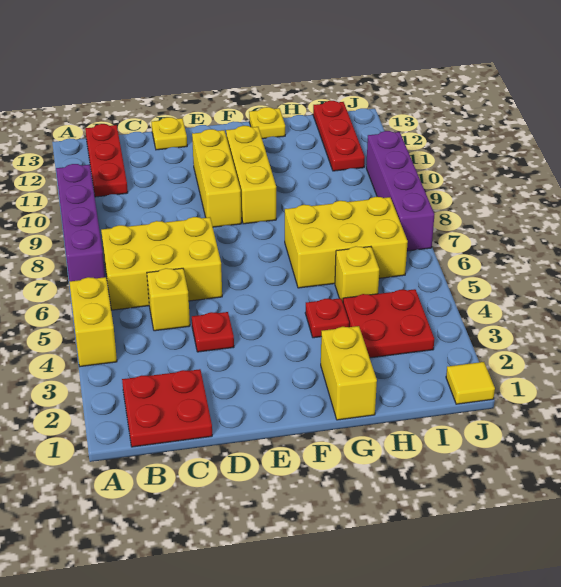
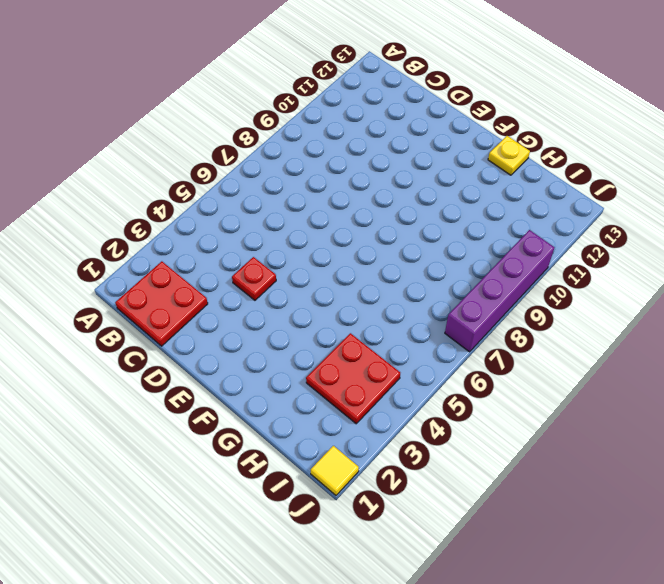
none -> yellow 1x2 brick [69,277,117,367]
none -> purple 1x4 brick [56,164,105,281]
none -> yellow 2x3 brick [101,217,222,310]

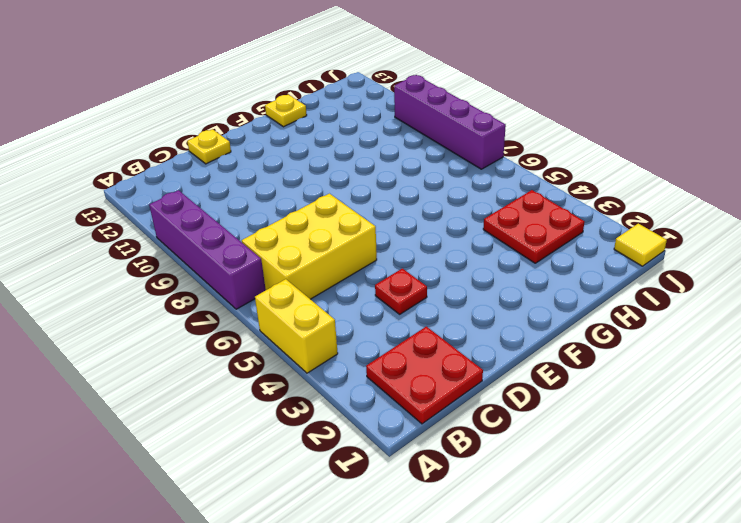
none -> red 1x3 plate [85,124,128,197]
none -> yellow 1x1 brick [147,268,190,331]
none -> yellow 1x3 brick [192,129,241,227]

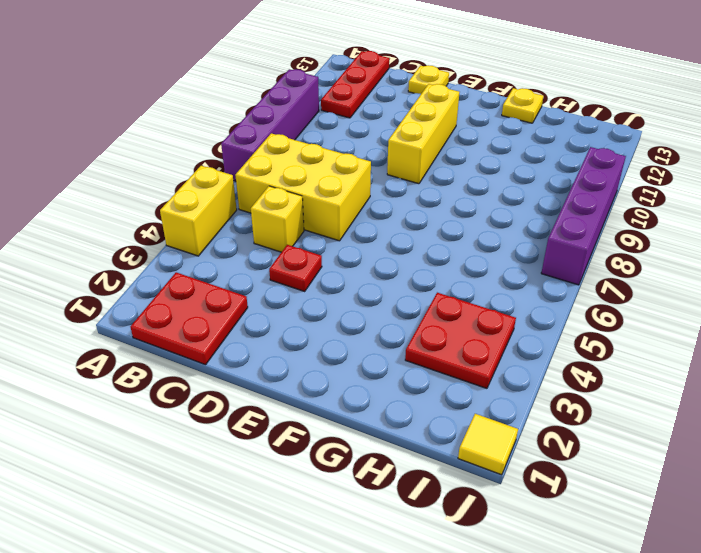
none -> yellow 1x3 brick [226,126,276,224]
none -> yellow 1x2 brick [321,326,377,420]
none -> red 1x1 plate [305,298,349,338]

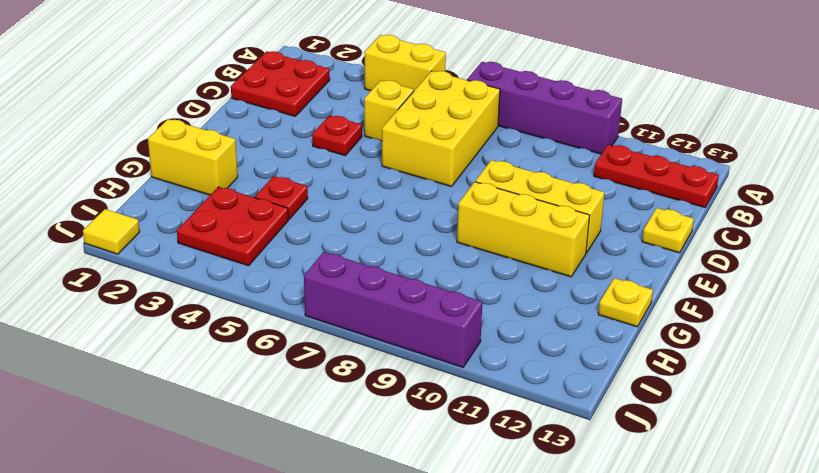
none -> yellow 2x3 brick [285,197,408,288]
none -> yellow 1x1 brick [335,246,379,301]
none -> red 1x3 plate [313,101,365,171]

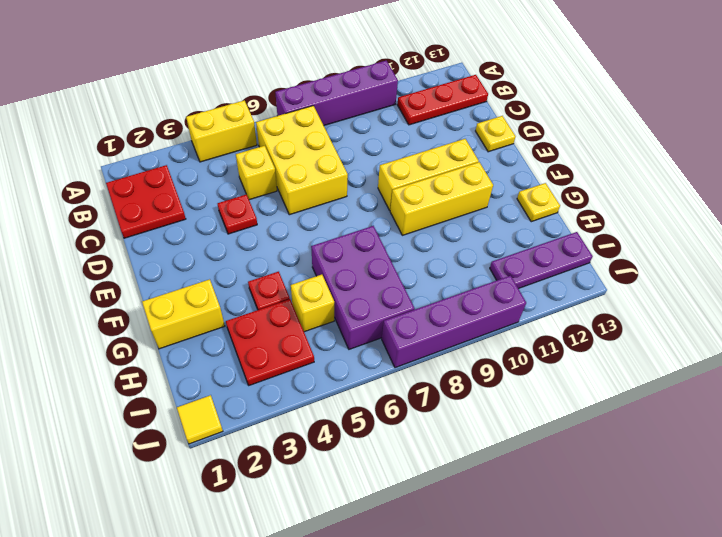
purple 2x3 brick [311,226,414,349] -> yellow 2x3 brick [285,197,408,288]
purple 1x3 plate [490,232,593,289] -> red 1x3 plate [313,101,365,171]

